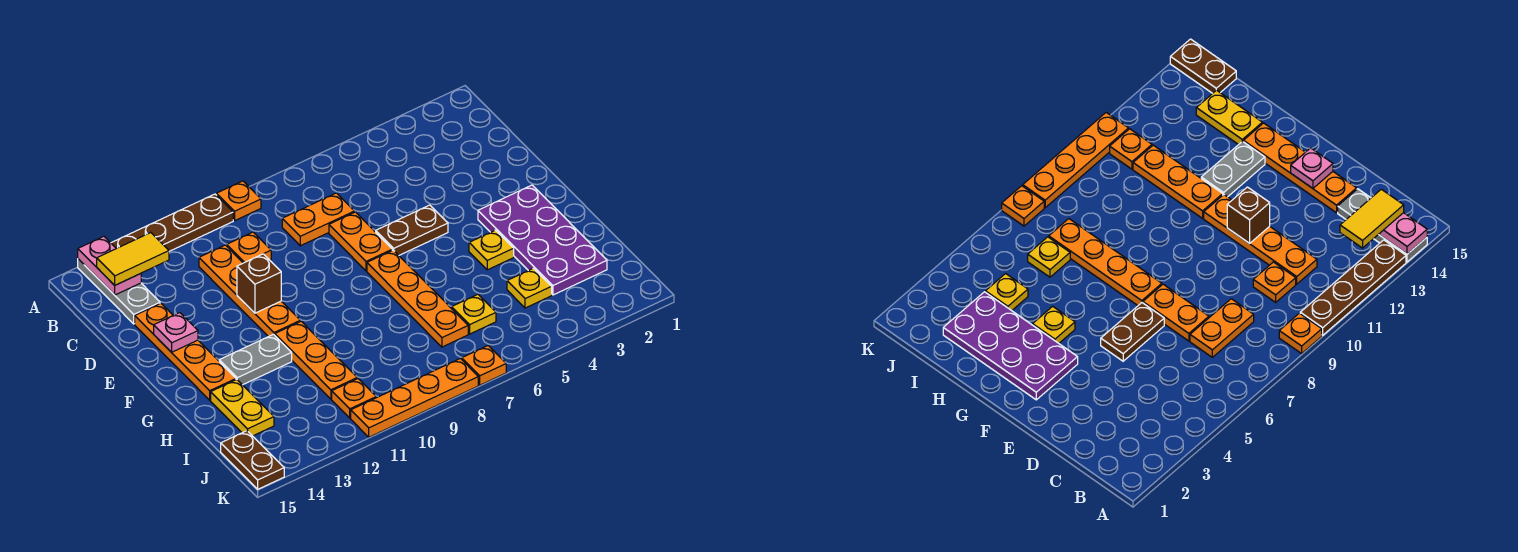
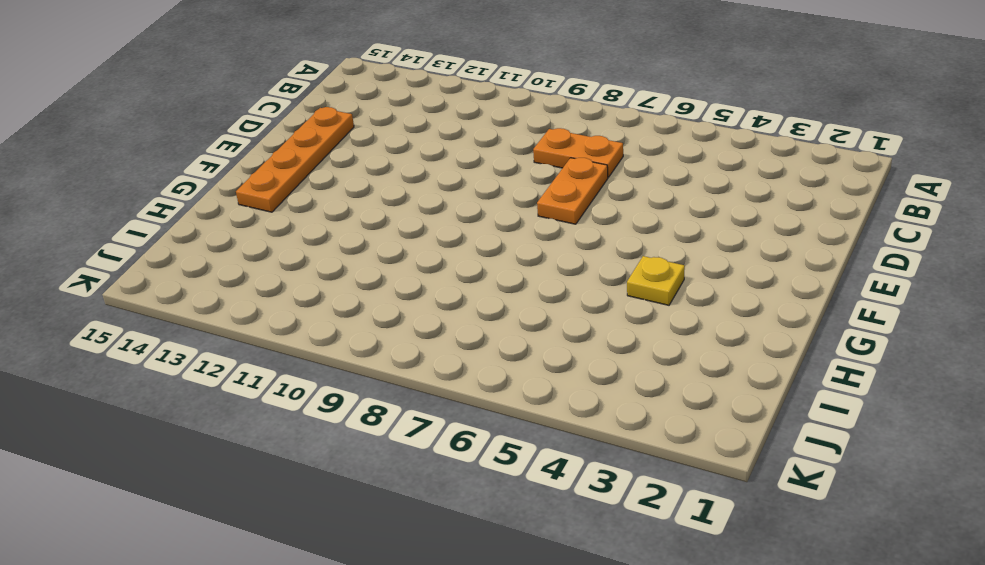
none -> orange 1x1 plate [217,181,261,220]
none -> brown 1x4 plate [111,194,233,251]
none -> grey 1x3 plate [78,259,160,324]

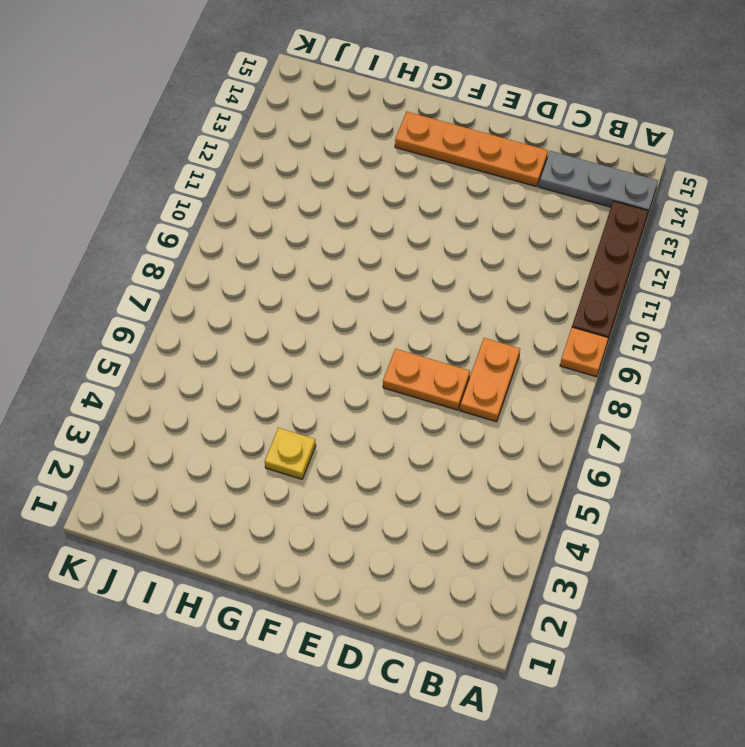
none -> orange 1x1 plate [227,232,271,263]
none -> orange 1x4 plate [199,245,300,337]
none -> brown 1x2 plate [376,205,448,255]

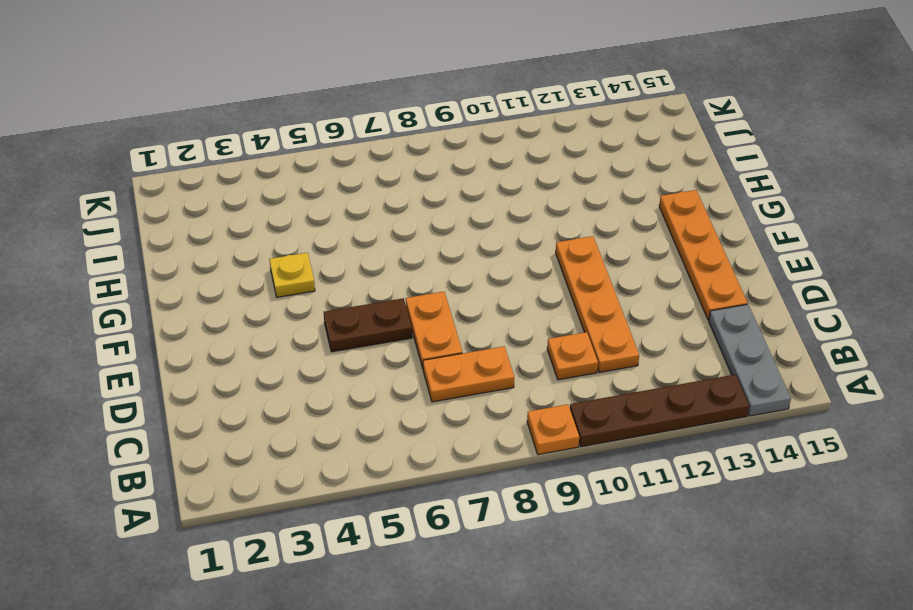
none -> purple 2x4 plate [478,185,607,295]
none -> orange 1x4 plate [367,250,468,347]
none -> orange 1x3 plate [275,321,357,399]

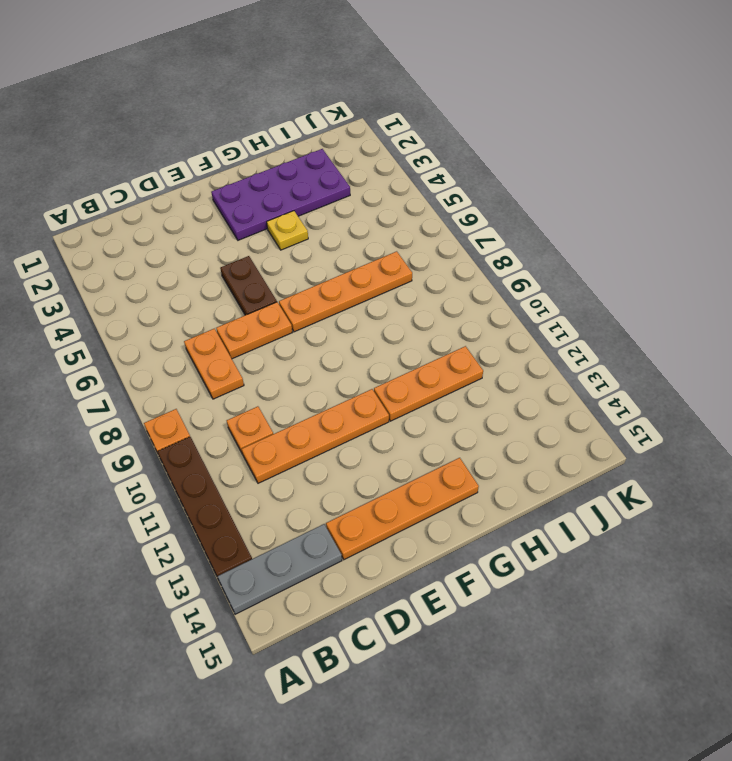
none -> grey 1x2 plate [219,334,292,385]
none -> yellow 1x2 plate [211,380,274,436]
none -> yellow 1x1 plate [507,268,552,308]

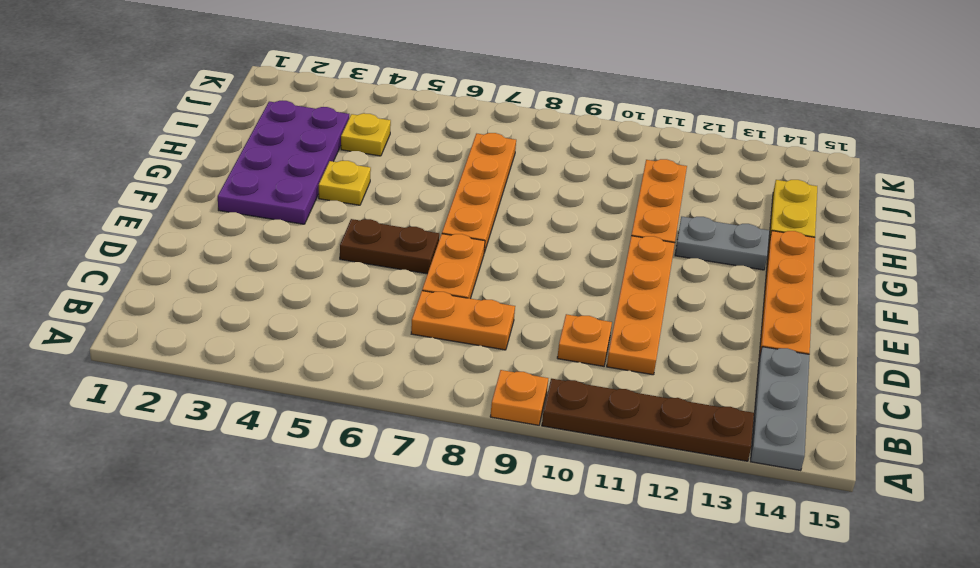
none -> yellow 1x1 plate [452,294,496,334]
none -> orange 1x1 plate [332,379,376,418]
none -> brown 1x2 plate [221,431,284,489]

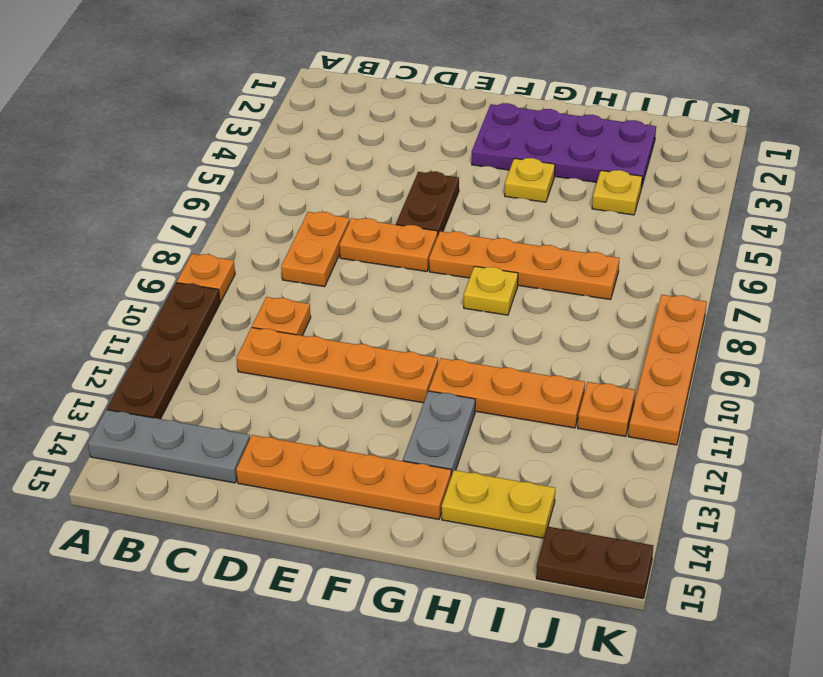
yellow 1x1 plate [464,266,518,315] -> yellow 1x1 plate moved to [452,294,496,334]
none -> orange 1x1 plate [462,346,506,385]
none -> pink 1x2 plate [78,236,141,295]
none -> brown 1x1 brick [237,254,281,313]

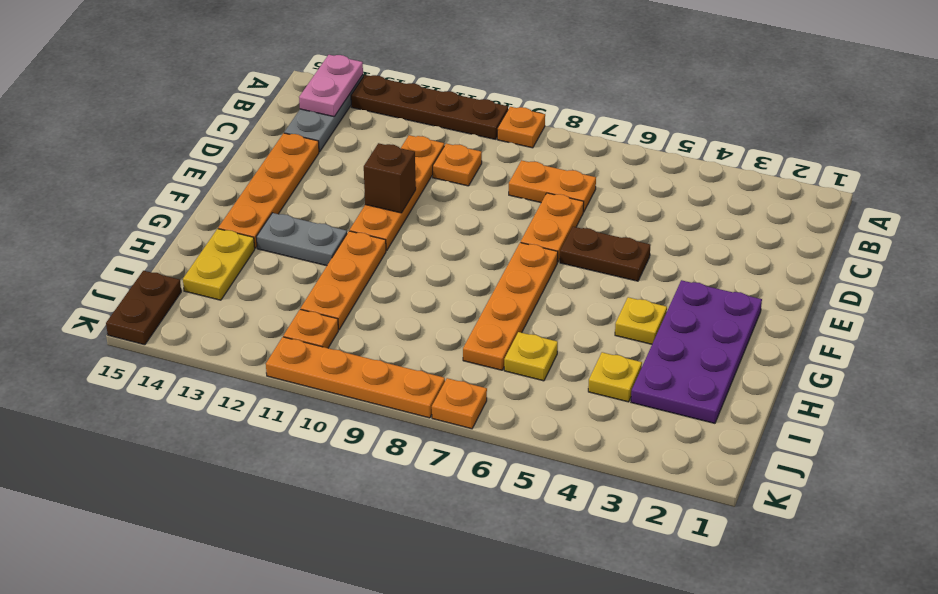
none -> pink 1x1 plate [154,313,198,352]
none -> yellow 1x2 tile [97,233,169,285]

